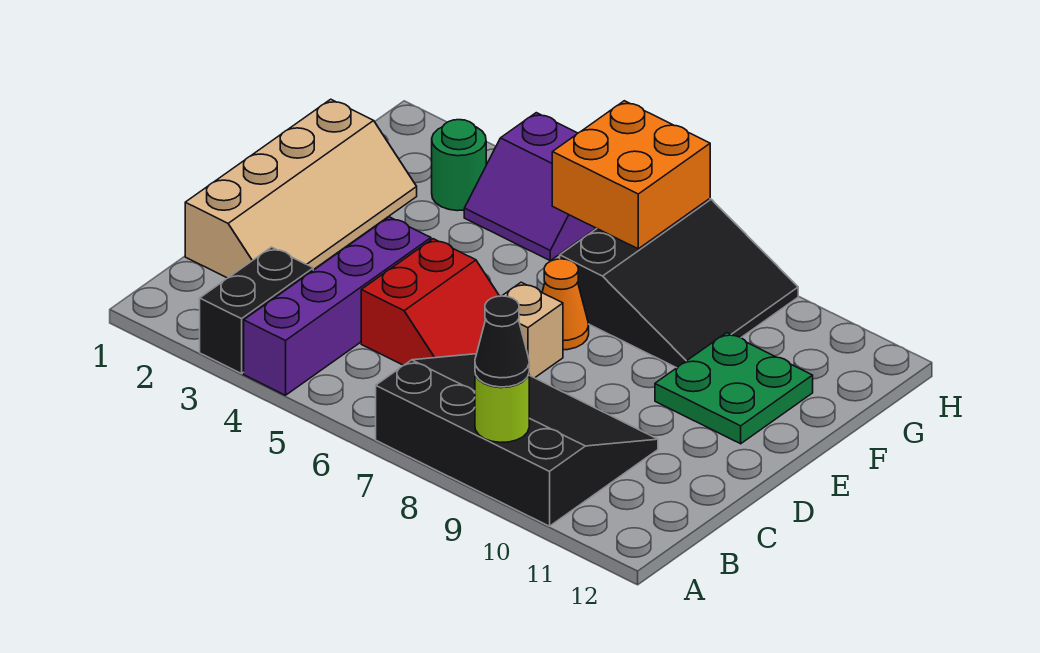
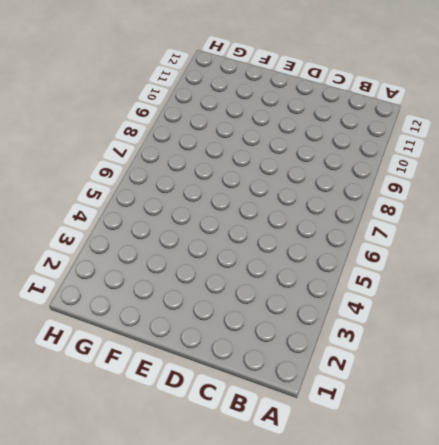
none -> black 1x2 brick [200,247,313,374]
none -> purple 1x4 brick [244,217,431,395]
none -> black 3x4 slope [376,354,658,526]

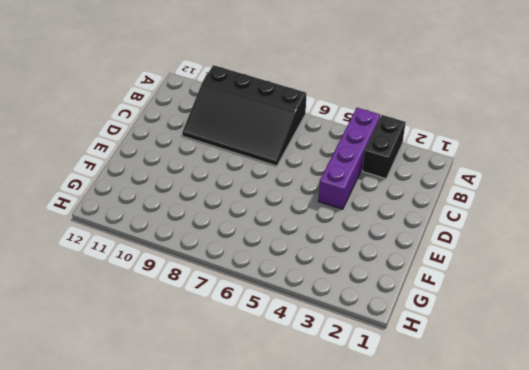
none -> tan 2x4 slope [185,99,417,278]
none -> red 2x2 slope [361,239,499,365]
none -> tan 1x1 brick [502,282,563,378]

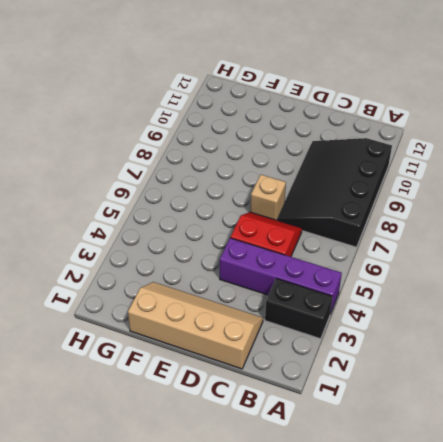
none -> orange 1x1 cone [542,259,589,350]
none -> green 2x2 plate [655,333,813,444]
none -> black 3x3 slope [560,199,798,368]

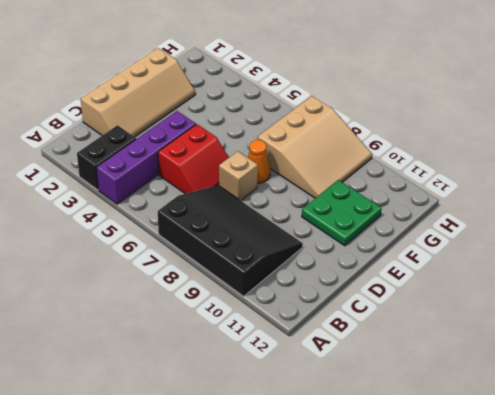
tan 3x3 slope [258,96,372,198] -> black 3x3 slope [560,199,798,368]
none -> green 1x1 round brick [432,120,486,211]
none -> purple 2x2 slope [464,113,596,261]
none -> lime 1x1 round brick [475,374,529,443]

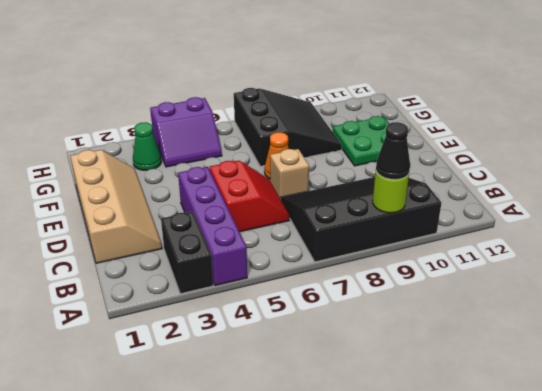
green 1x1 cone [133,122,162,170] -> green 1x1 round brick [432,120,486,211]
none -> orange 2x2 brick [552,101,710,249]

